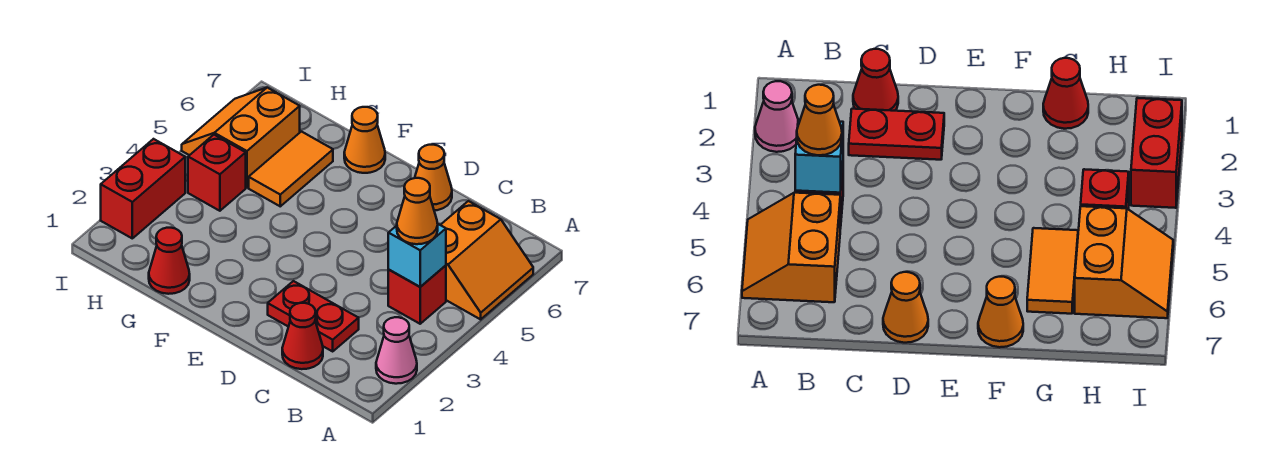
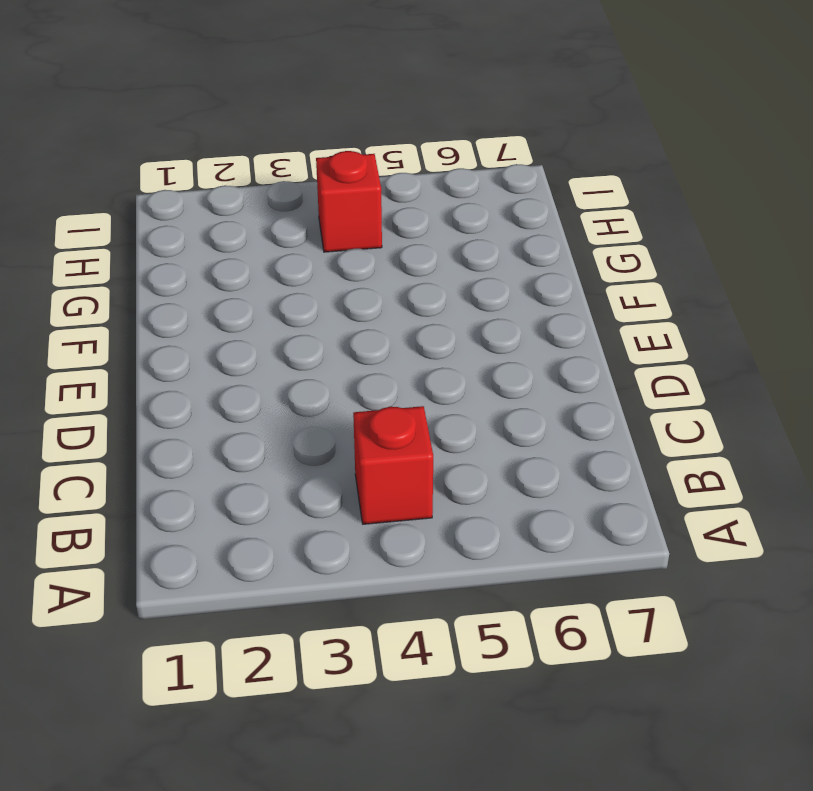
none -> pink 1x1 cone [376,317,417,384]
none -> orange 2x2 slope [441,201,533,319]
none -> red 1x1 cone [282,303,323,369]

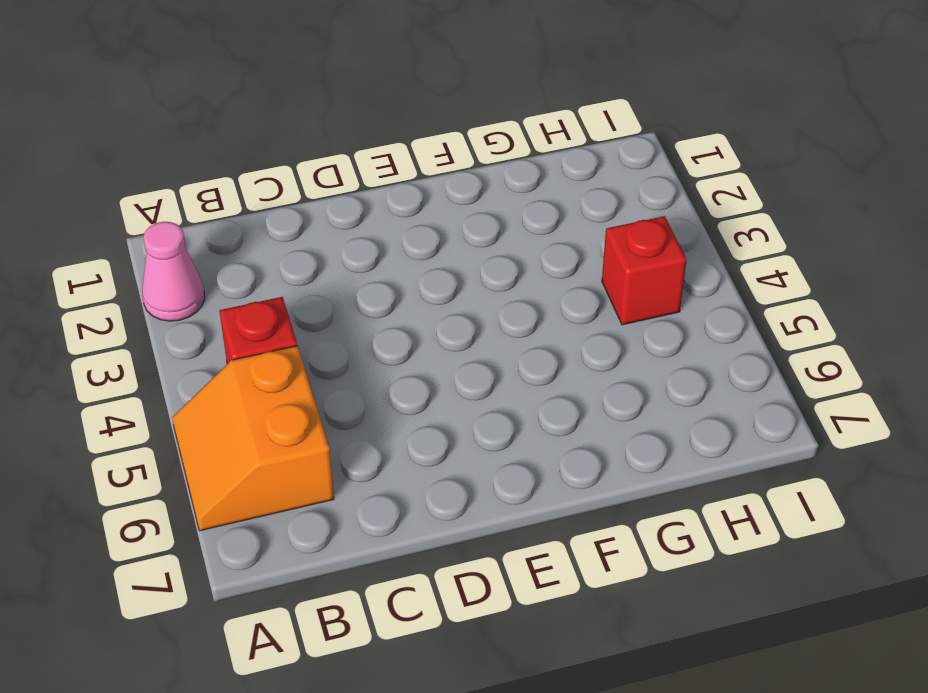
none -> red 1x1 cone [282,303,323,369]
none -> red 1x2 plate [268,281,359,351]
none -> orange 1x1 cone [415,145,452,211]

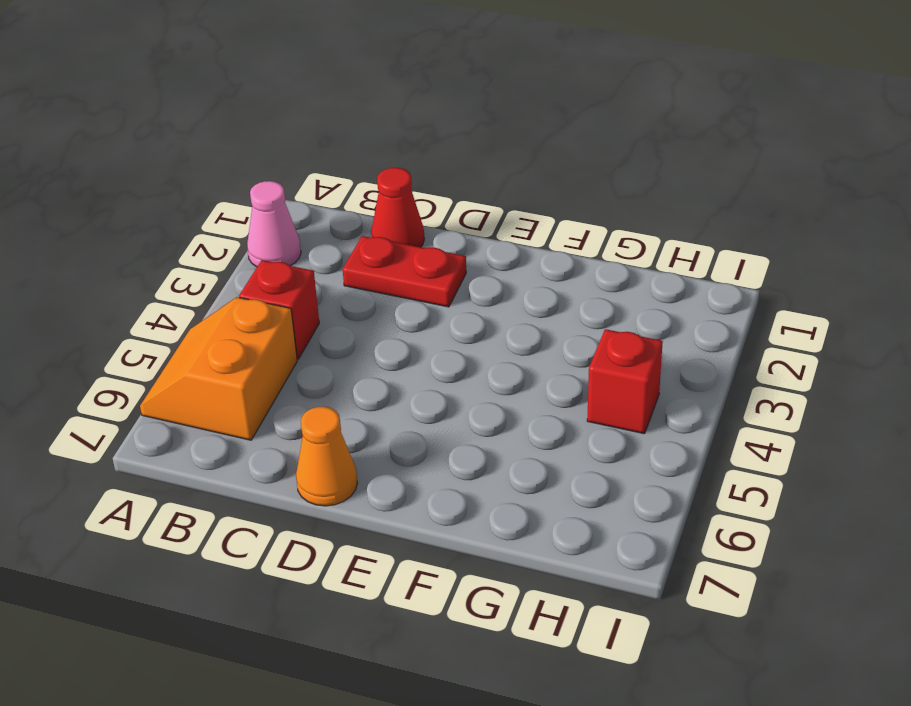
none -> orange 1x1 cone [344,107,385,173]
none -> red 1x1 cone [149,228,190,294]
none -> orange 1x2 tile [249,132,333,206]

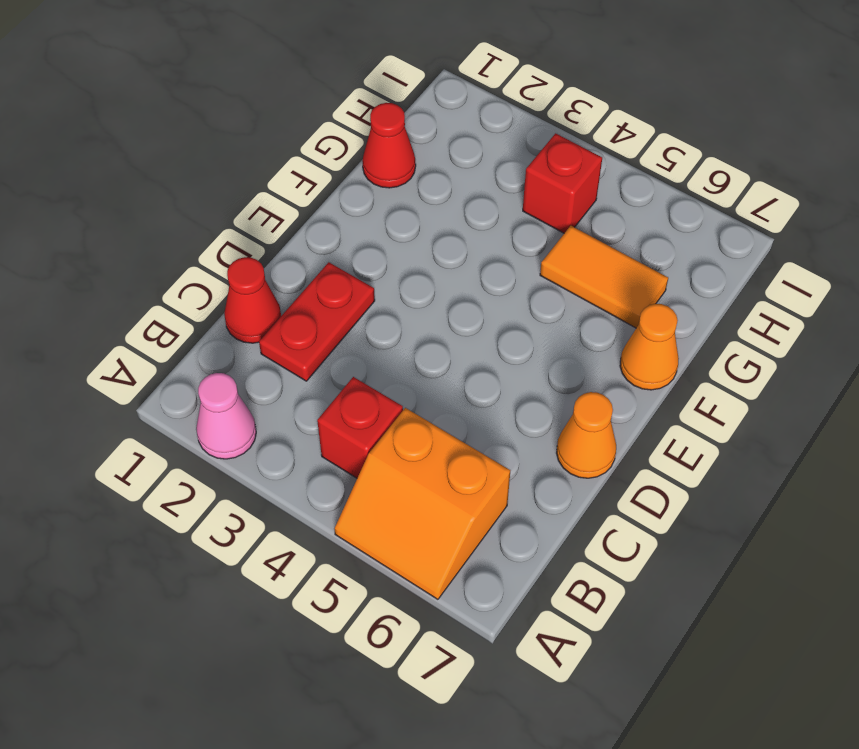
none -> orange 2x2 slope [182,88,300,188]
none -> red 1x2 brick [101,139,185,238]
none -> cyan 1x1 brick [388,224,446,287]

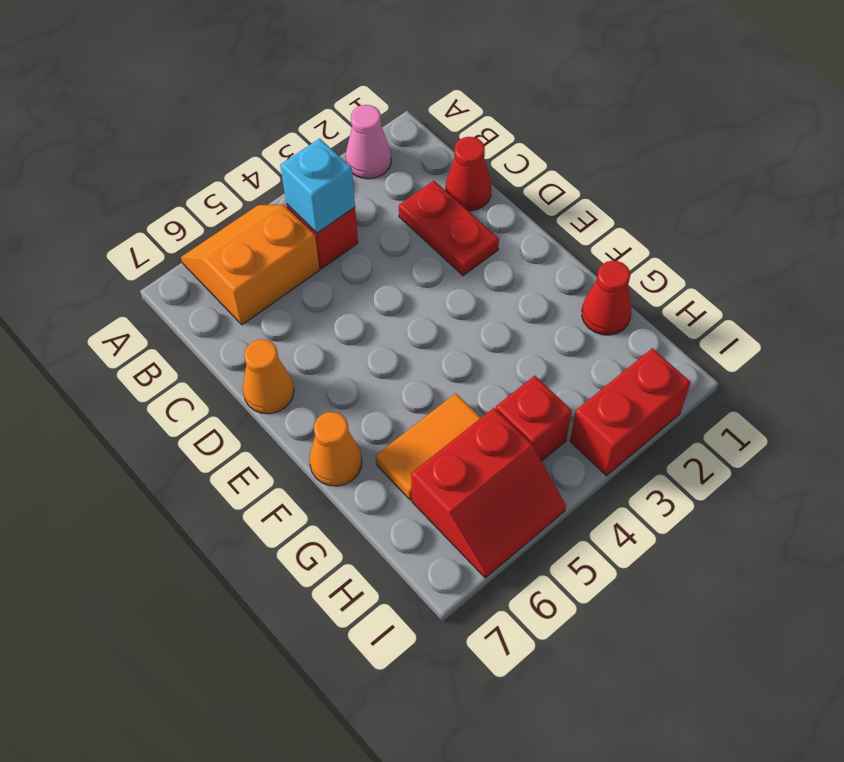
red 2x2 slope [411,408,566,578] -> orange 2x2 slope [182,88,300,188]
none -> orange 1x1 cone [397,178,438,244]

